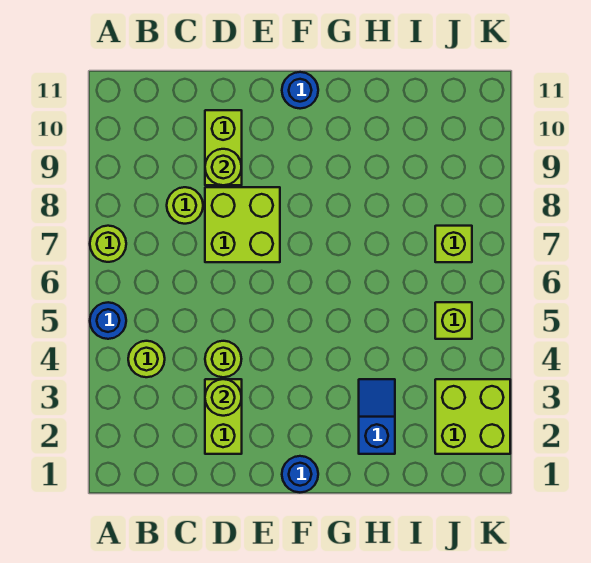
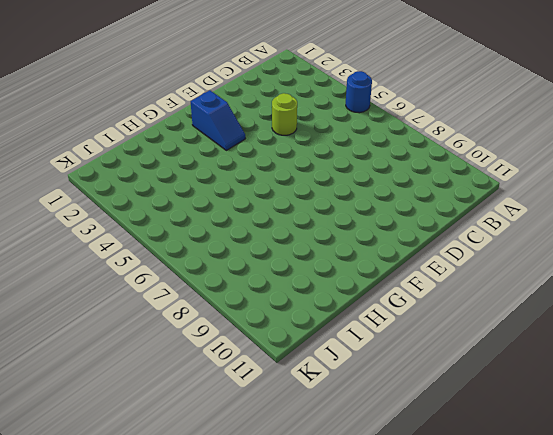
blue 1x2 slope [191,90,245,150] -> blue 1x2 slope moved to [359,379,395,454]
none -> lime 1x1 round brick [90,226,126,262]
none -> lime 1x1 round brick [128,341,165,377]
none -> lime 1x1 round brick [167,187,203,224]

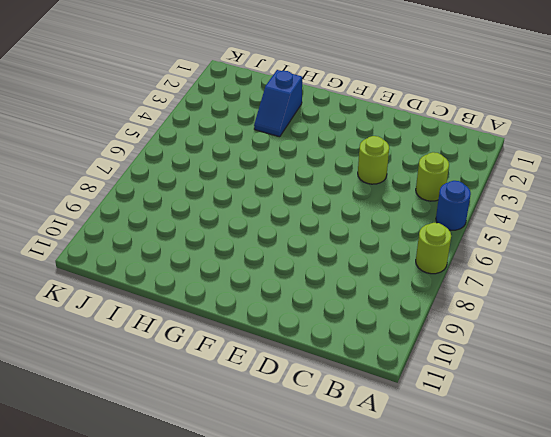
none -> lime 1x1 round brick [167,187,203,224]
none -> lime 1x2 brick [205,379,242,454]
none -> lime 2x2 brick [205,187,280,262]

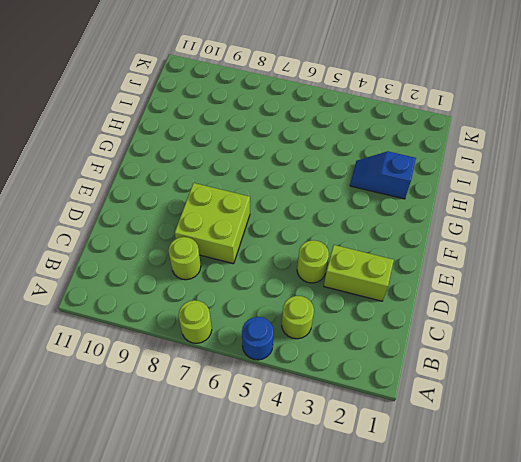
none -> lime 1x2 brick [205,110,242,185]
none -> blue 1x1 round brick [282,456,318,492]
none -> blue 1x1 round brick [282,72,318,109]

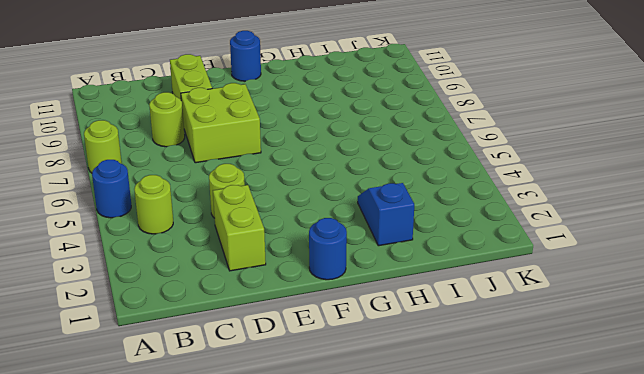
none -> lime 2x2 brick [435,379,510,454]
none -> lime 1x1 brick [435,302,472,339]
none -> lime 1x1 brick [435,226,472,262]

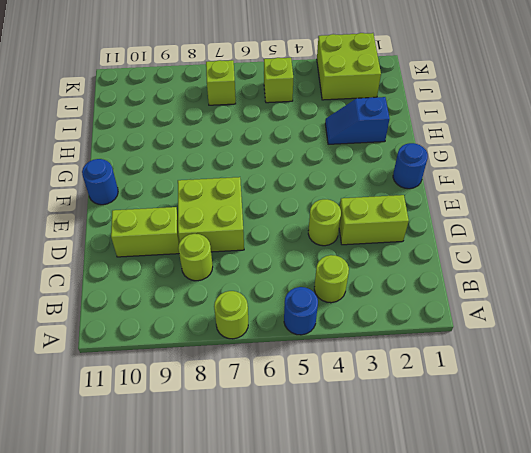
none -> lime 1x1 round brick [205,379,242,416]
none -> lime 1x1 round brick [205,149,242,185]

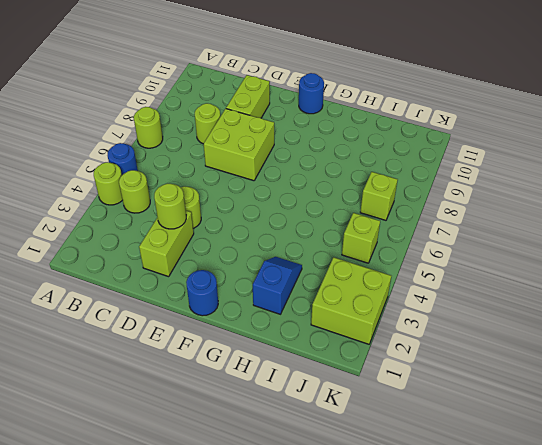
lime 1x1 round brick [94,162,122,205] -> lime 1x1 round brick moved to [205,149,242,185]

